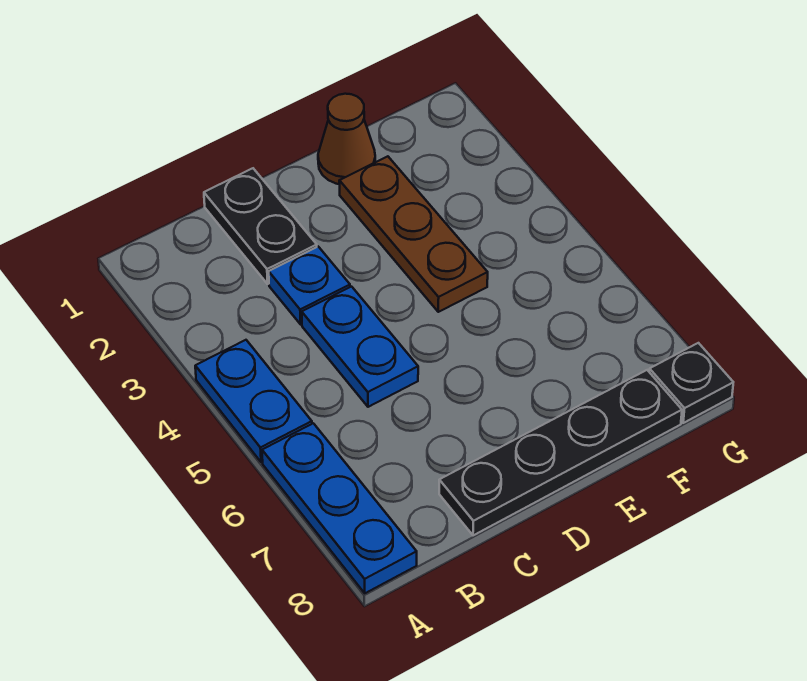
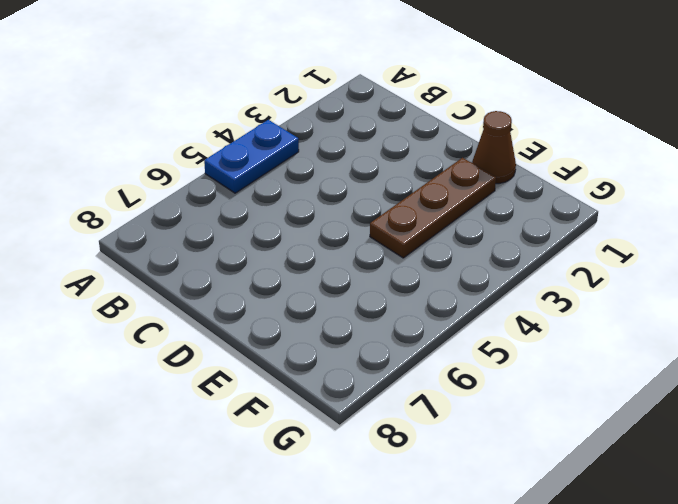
none -> blue 1x3 plate [262,423,417,593]
none -> black 1x2 plate [204,168,317,284]

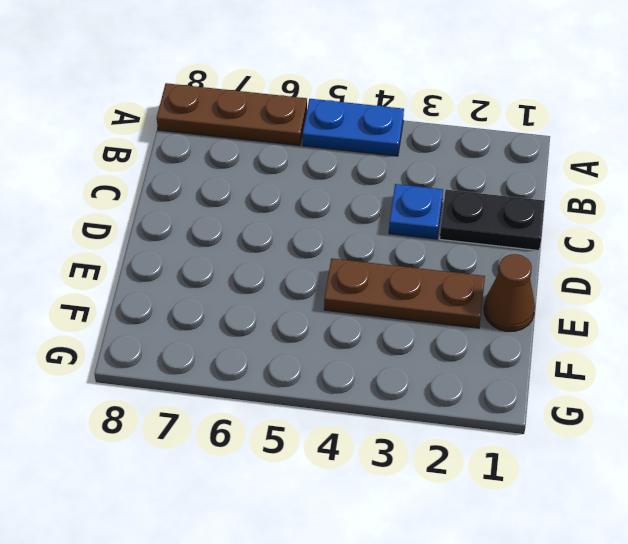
brown 1x3 plate [157,83,307,146] -> blue 1x3 plate [262,423,417,593]
none -> blue 1x2 plate [302,287,418,407]
none -> black 1x4 plate [439,370,682,535]

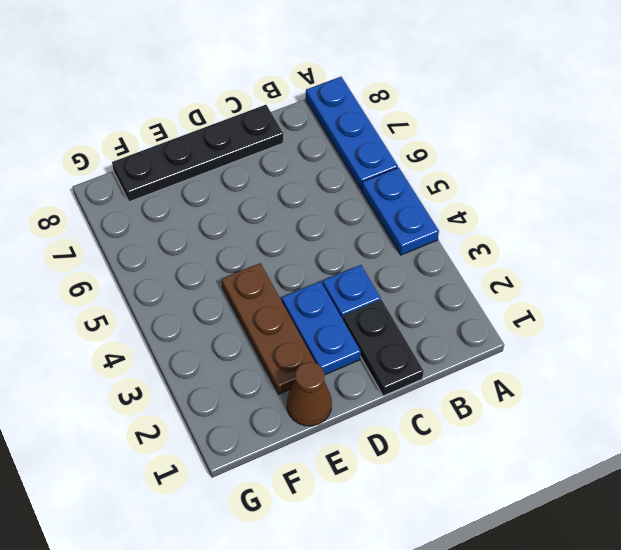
blue 1x2 plate [282,281,361,375] -> blue 1x2 plate moved to [302,287,418,407]
none -> black 1x1 plate [649,343,733,423]

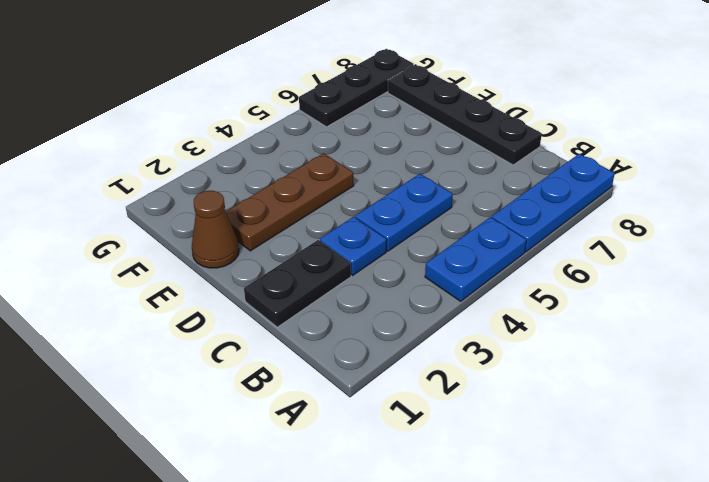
black 1x3 plate [299,49,414,127] -> black 1x1 plate [649,343,733,423]

